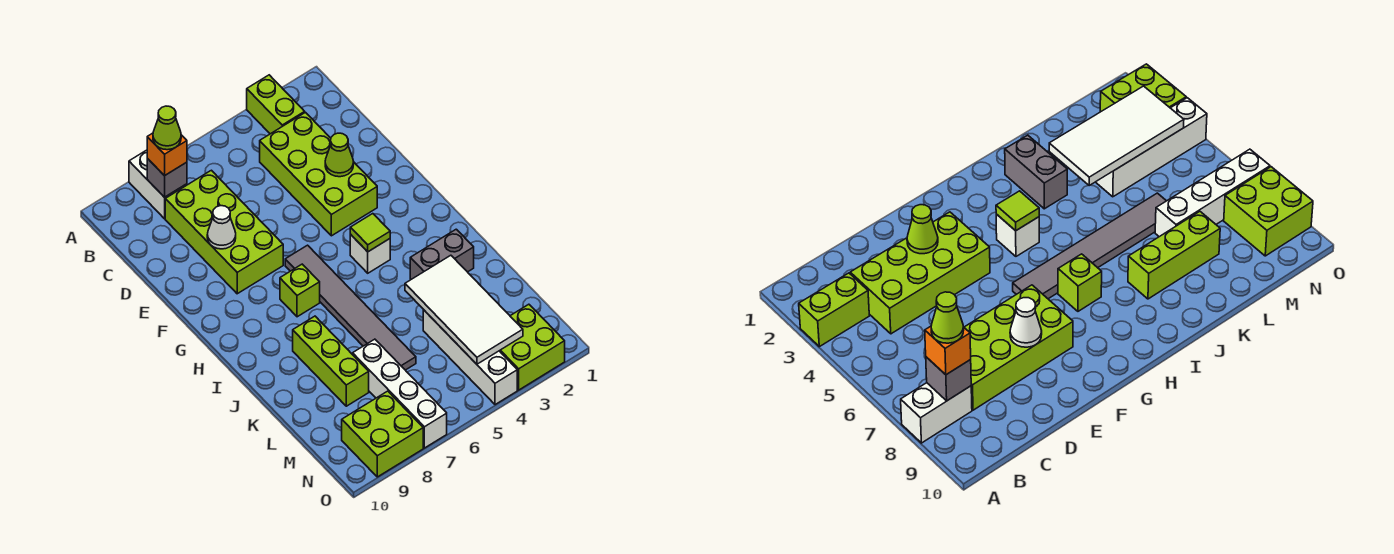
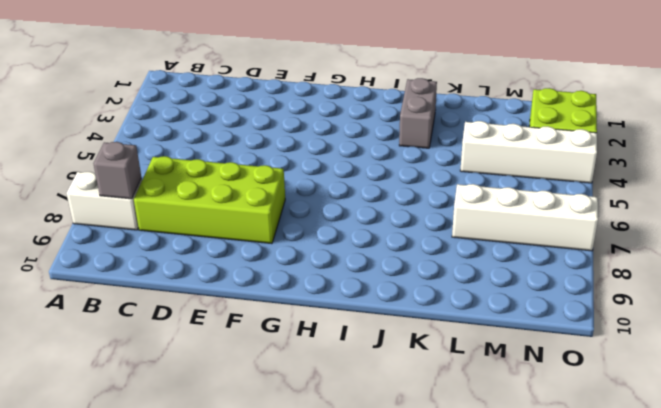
none -> lime 1x2 brick [247,75,305,134]
none -> lime 2x4 brick [260,113,377,236]
none -> grey 1x6 tile [285,245,416,370]

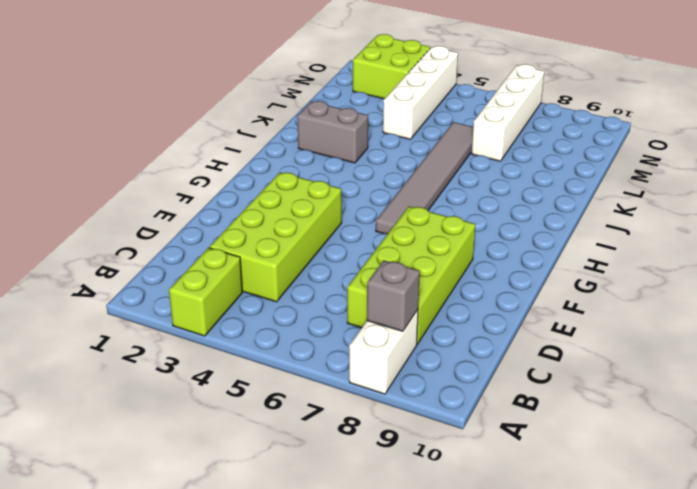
none -> white 1x1 brick [350,235,390,273]
none -> lime 1x1 brick [280,264,320,317]
none -> lime 1x3 brick [293,316,369,406]

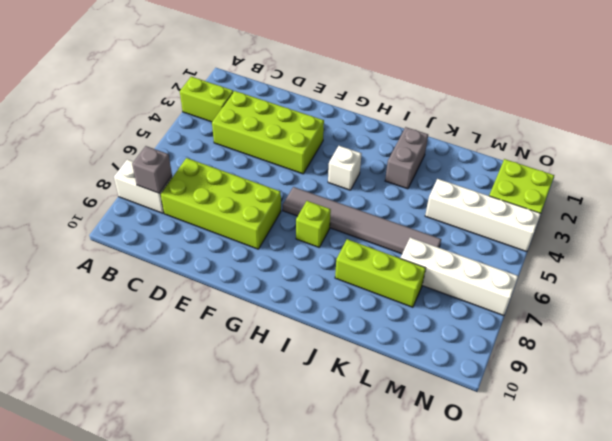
none -> lime 2x2 brick [342,391,423,477]
none -> lime 1x1 cone [325,133,354,177]
none -> white 1x1 cone [207,206,236,249]

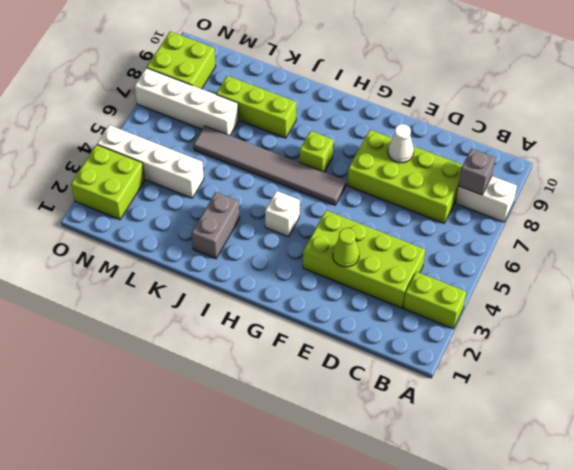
none -> lime 1x1 tile [350,214,390,252]
none -> white 2x4 tile [405,255,523,364]
none -> orange 1x1 brick [147,133,187,176]

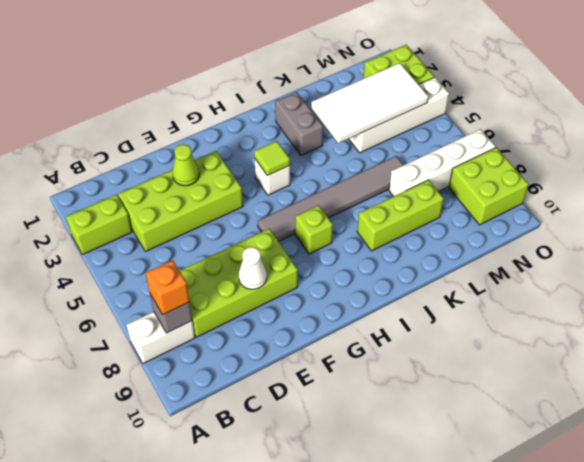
none -> lime 1x1 cone [153,106,181,150]

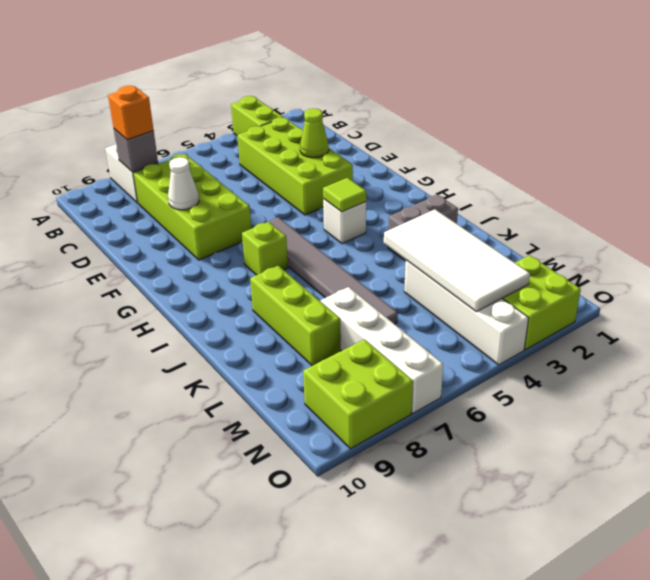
none -> lime 1x1 cone [153,106,181,150]

